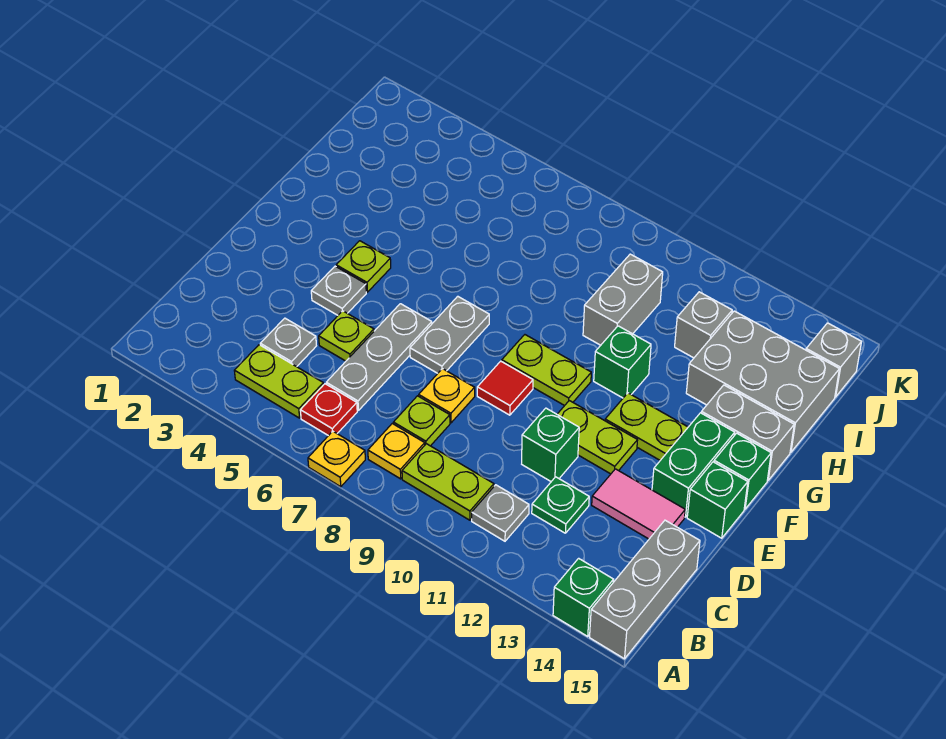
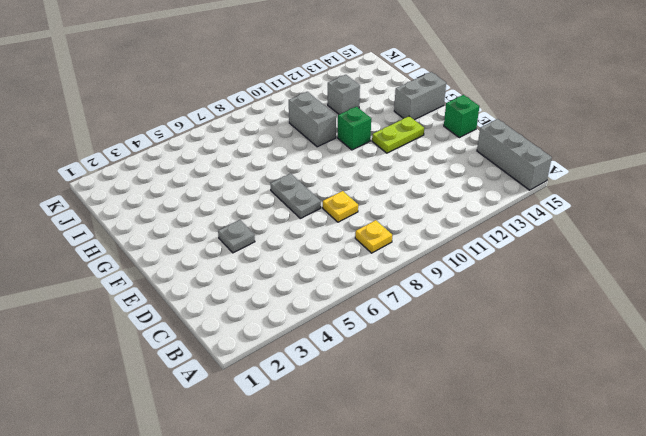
none -> yellow 1x1 plate [308,431,365,487]
none -> green 1x1 brick [553,558,613,636]
none -> lime 1x2 plate [234,345,324,418]
none -> red 1x1 plate [300,384,357,436]

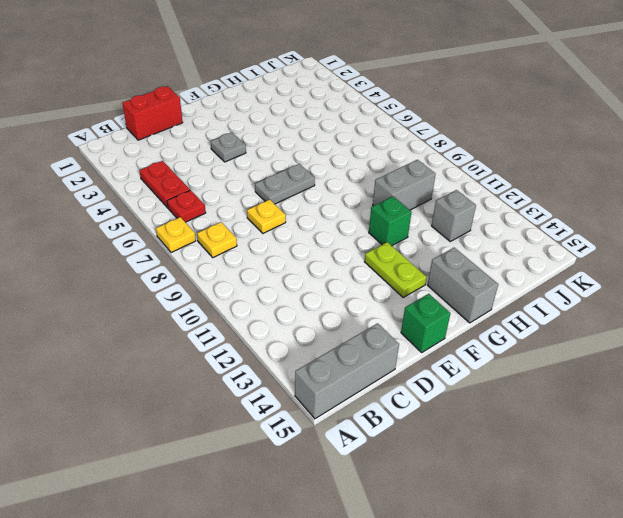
red 1x2 plate [140,161,190,208] -> lime 1x2 plate [234,345,324,418]
red 1x2 brick [122,86,183,140] -> none
none -> green 1x1 brick [553,558,613,636]
none -> lime 1x2 plate [402,444,494,520]
none -> grey 1x1 plate [472,485,529,541]
none -> grey 1x1 plate [260,318,316,367]

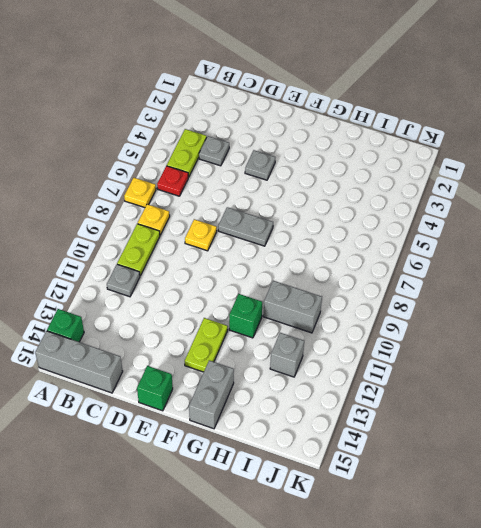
none -> grey 1x3 plate [326,304,432,411]
none -> lime 1x1 plate [393,396,450,446]
none -> green 1x1 plate [532,477,589,533]
none -> lime 1x1 plate [319,311,374,361]

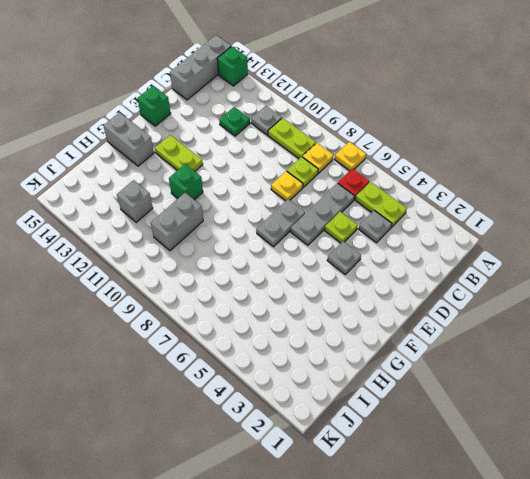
none -> green 1x1 brick [522,408,579,481]
none -> pink 1x2 tile [592,469,685,539]
none -> red 1x1 tile [477,361,533,415]
none -> lime 1x2 plate [557,401,638,474]

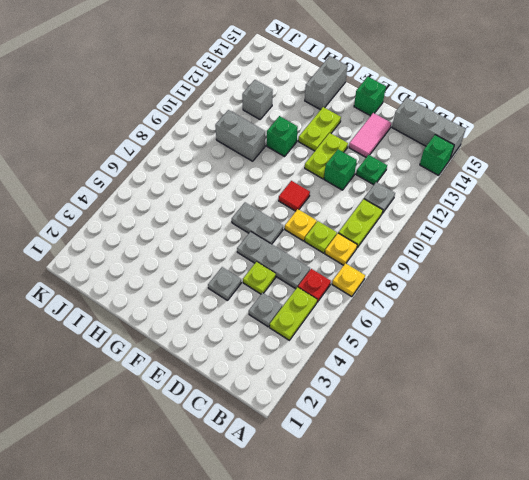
none -> green 1x2 brick [652,413,735,517]
none -> lime 1x1 plate [336,241,391,292]
none -> lime 1x2 plate [502,335,591,406]
none -> green 1x1 brick [714,433,771,509]

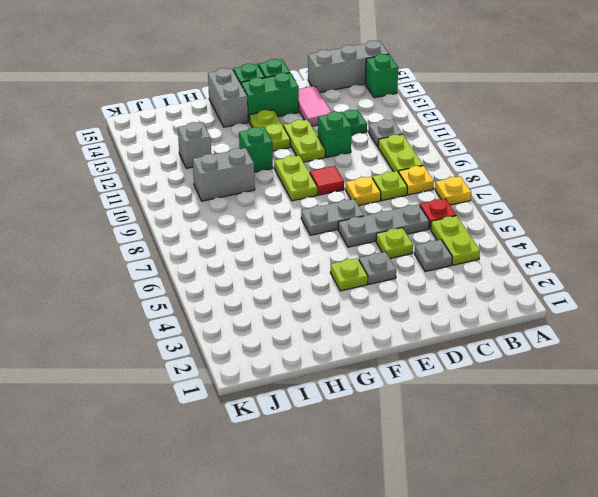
none -> grey 2x3 brick [686,311,839,452]
none -> grey 1x1 brick [806,323,862,397]

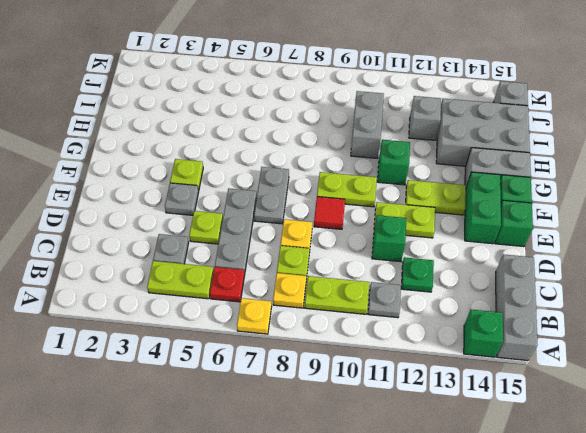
none -> pink 1x2 tile [592,469,685,539]

